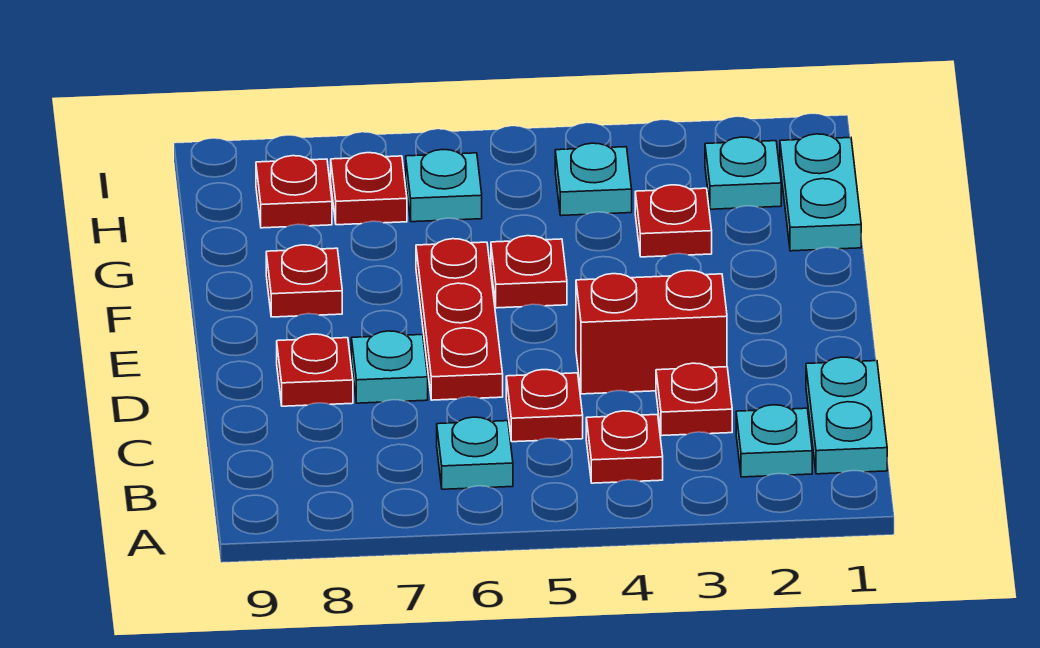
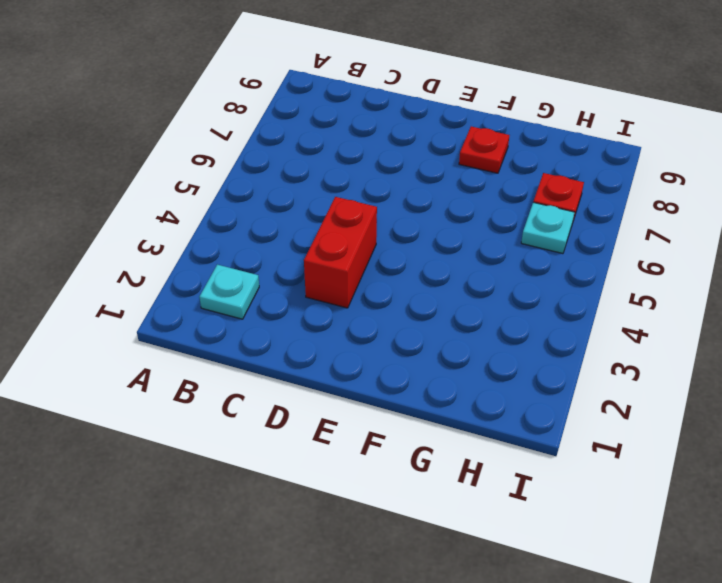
none -> cyan 1x2 plate [806,357,887,474]
none -> red 1x1 plate [586,411,663,483]
none -> cyan 1x1 plate [437,417,513,489]

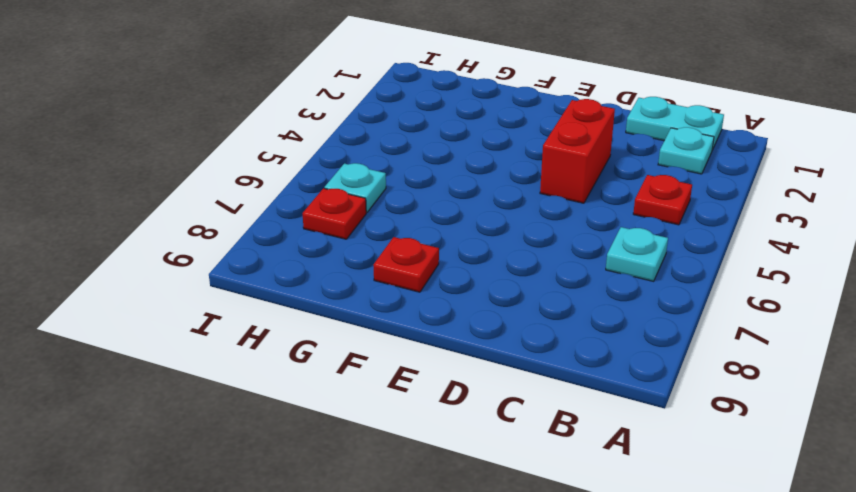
none -> red 1x1 plate [656,363,732,436]
none -> red 1x1 plate [506,370,583,442]
none -> red 1x3 plate [416,239,503,400]

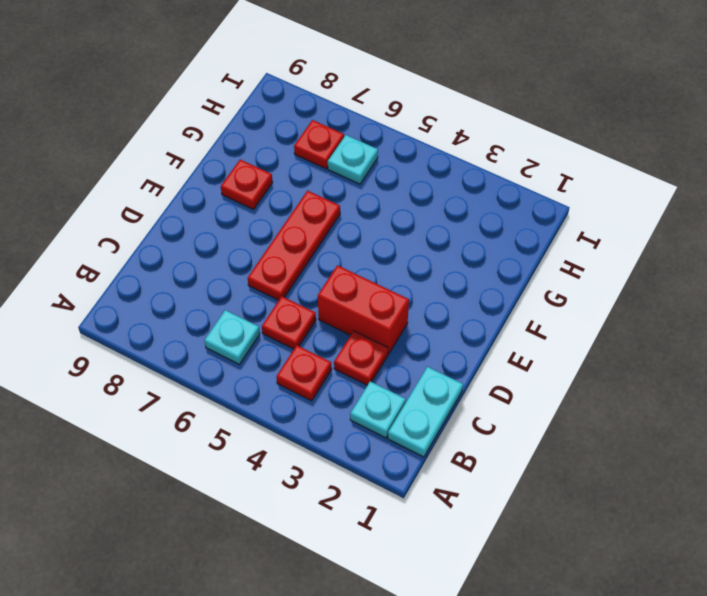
none -> cyan 1x1 plate [351,331,428,403]
none -> red 1x1 plate [277,334,353,406]
none -> red 1x1 plate [491,236,567,308]

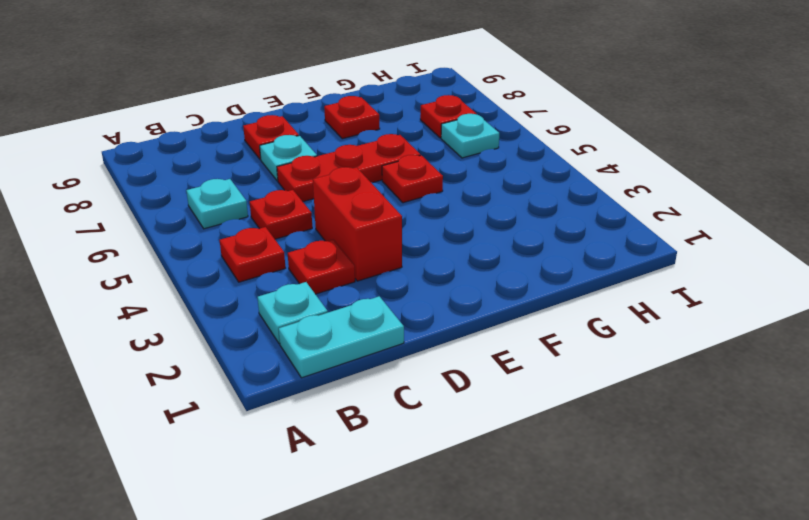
none -> cyan 1x2 plate [780,134,861,251]
none -> red 1x1 plate [635,185,712,257]
none -> cyan 1x1 plate [705,137,781,209]

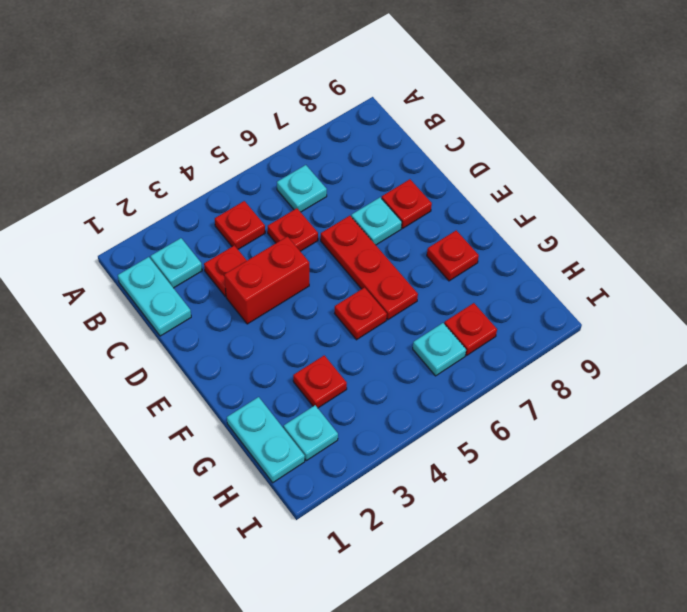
none -> cyan 1x1 plate [555,143,632,216]
none -> red 1x1 plate [256,156,332,228]

